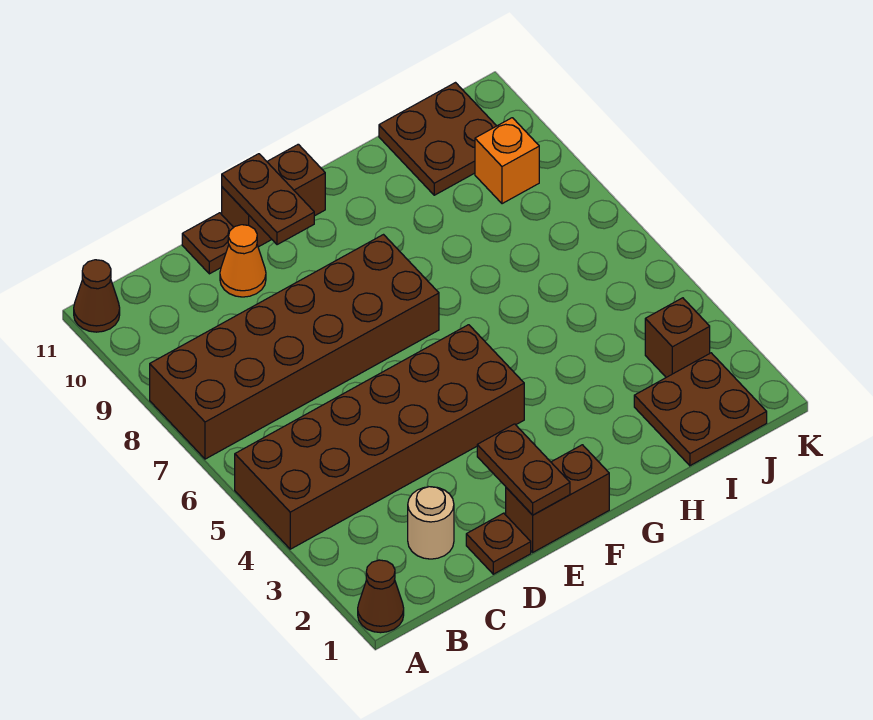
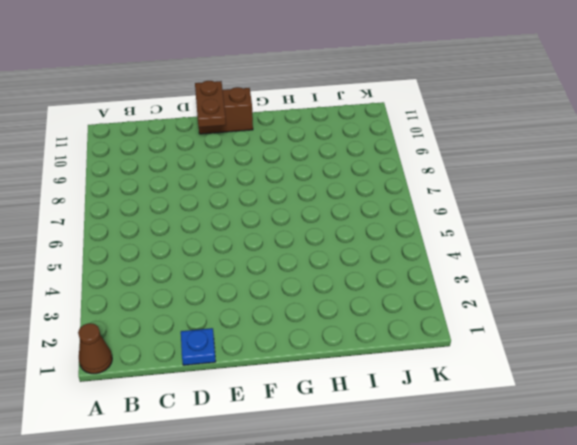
blue 1x1 plate [181,328,216,365] -> brown 1x1 plate [466,513,531,574]
none -> brown 2x6 brick [235,325,524,549]
none -> brown 2x6 brick [150,235,439,459]
none -> brown 1x1 cone [74,260,120,332]

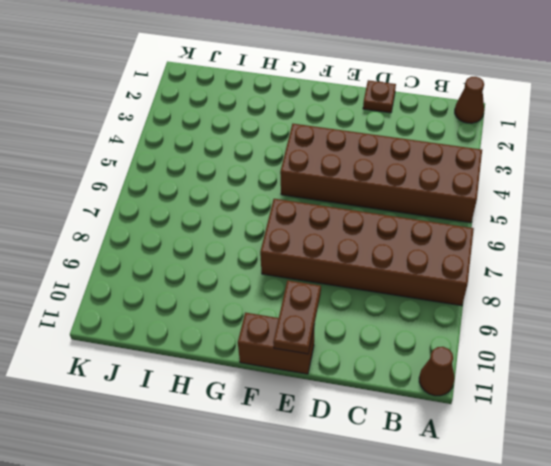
none -> tan 1x1 round brick [408,487,454,559]
none -> orange 1x1 cone [220,225,266,297]
none -> brown 1x1 plate [182,213,234,274]

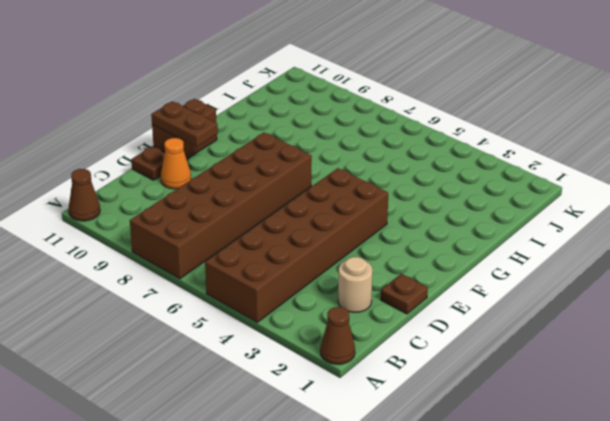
none -> brown 1x2 brick [506,445,609,552]
none -> brown 2x2 plate [634,353,767,466]
none -> brown 2x2 plate [379,83,496,195]

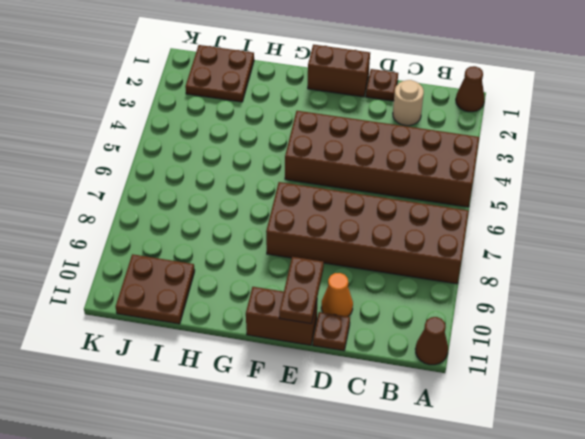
none -> brown 1x1 brick [645,298,710,377]
none -> orange 1x1 brick [475,118,539,204]
none -> brown 1x2 plate [477,424,570,515]

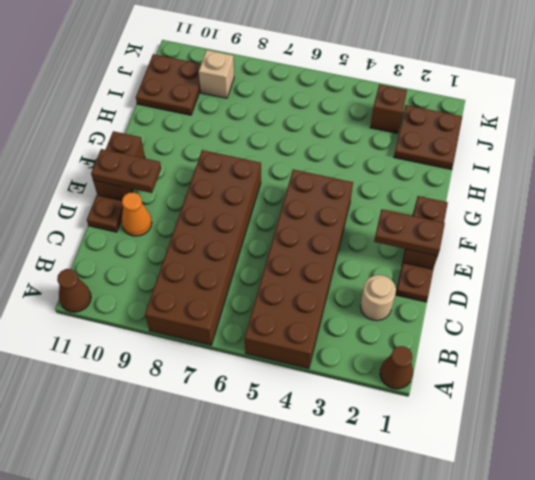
tan 1x1 brick [199,50,234,98] -> orange 1x1 brick [475,118,539,204]

